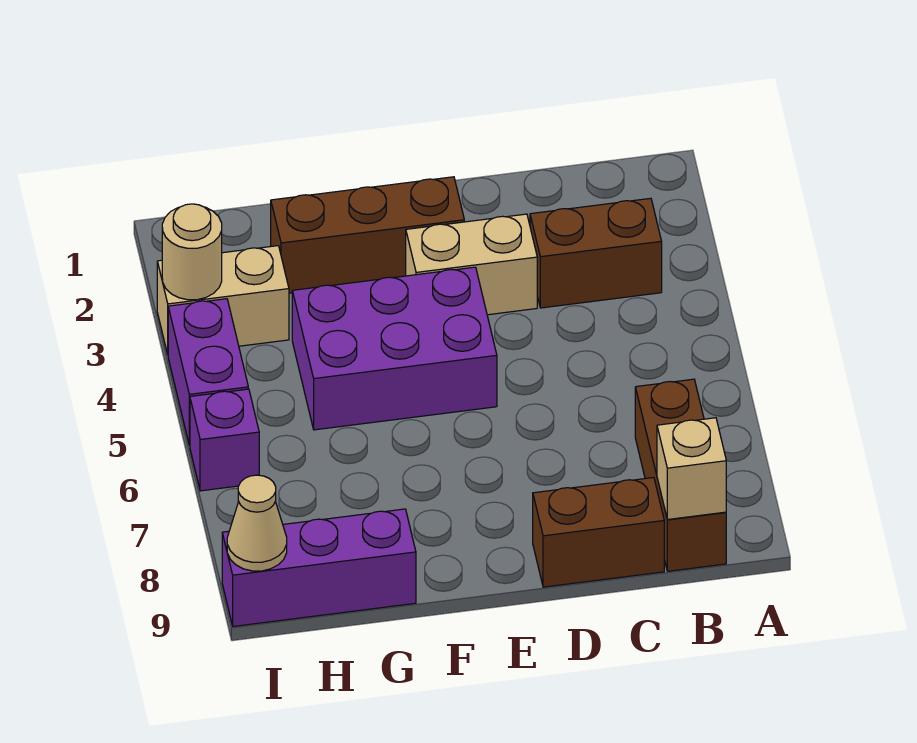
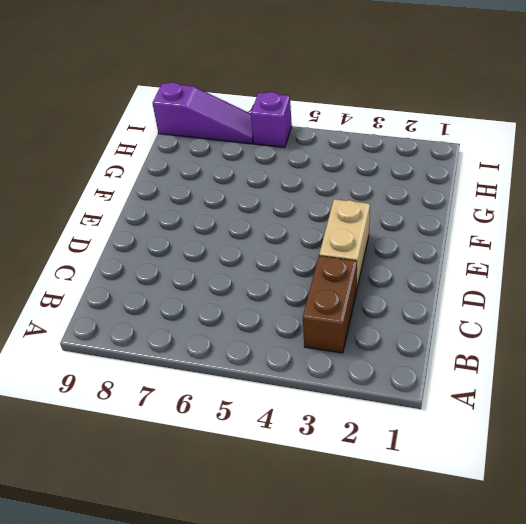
purple 1x3 slope [152,82,253,144] -> purple 1x3 brick [222,509,416,626]
none -> brown 1x3 brick [635,379,726,571]
none -> brown 1x2 brick [533,478,664,587]
none -> brown 1x3 brick [271,177,464,293]

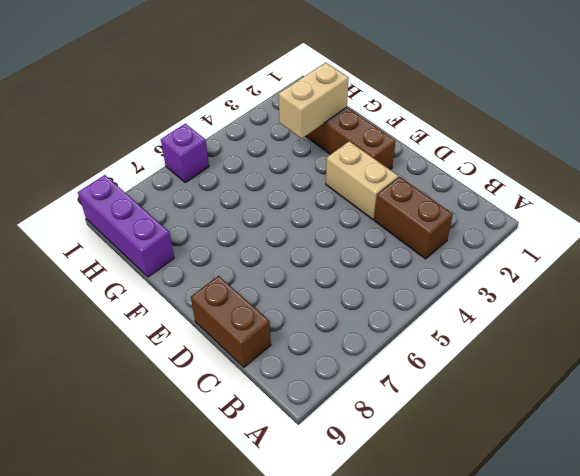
tan 1x2 brick [279,63,349,139] -> tan 1x2 brick turned to [157,246,289,354]
none -> brown 1x3 brick [635,379,726,571]
none -> purple 2x3 brick [292,267,497,430]
none -> purple 1x2 brick [168,299,248,445]

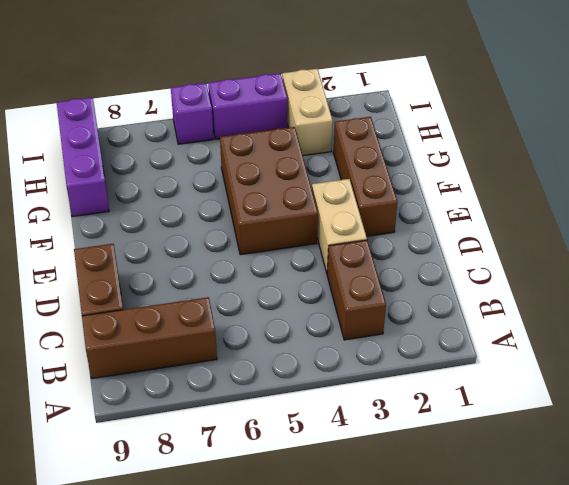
brown 2x3 brick [220,127,318,255] -> purple 2x3 brick [292,267,497,430]
none -> tan 1x1 brick [657,418,726,520]
none -> tan 1x1 round brick [162,204,222,300]
none -> tan 1x1 cone [227,475,287,571]

